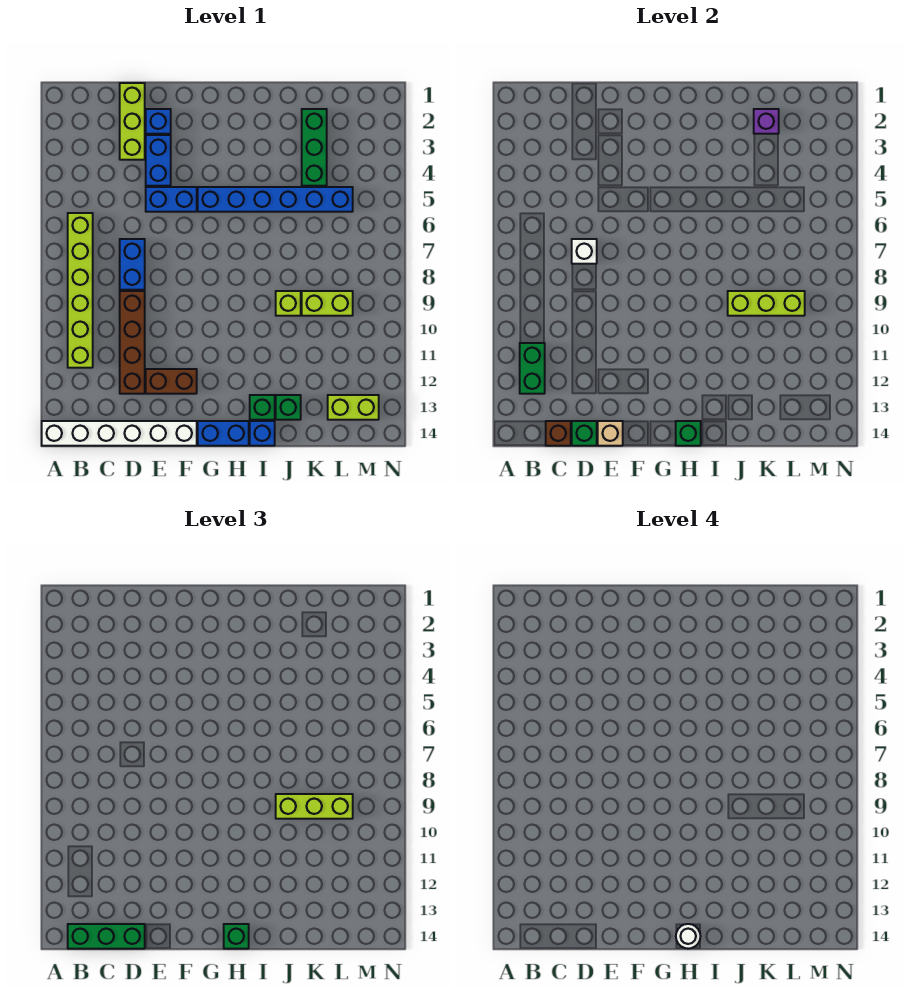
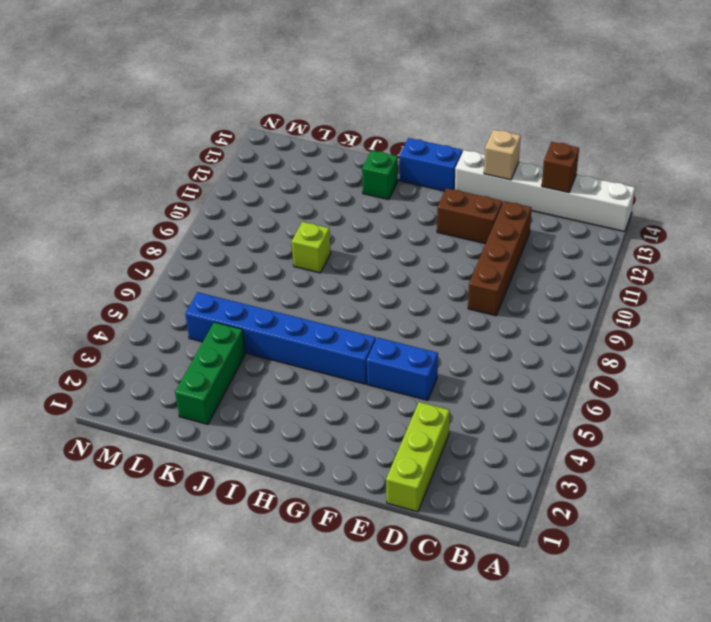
none -> lime 1x6 brick [68,213,93,368]
none -> blue 1x2 brick [120,239,145,290]
none -> blue 1x1 brick [146,109,171,134]
none -> blue 1x2 brick [146,135,171,186]

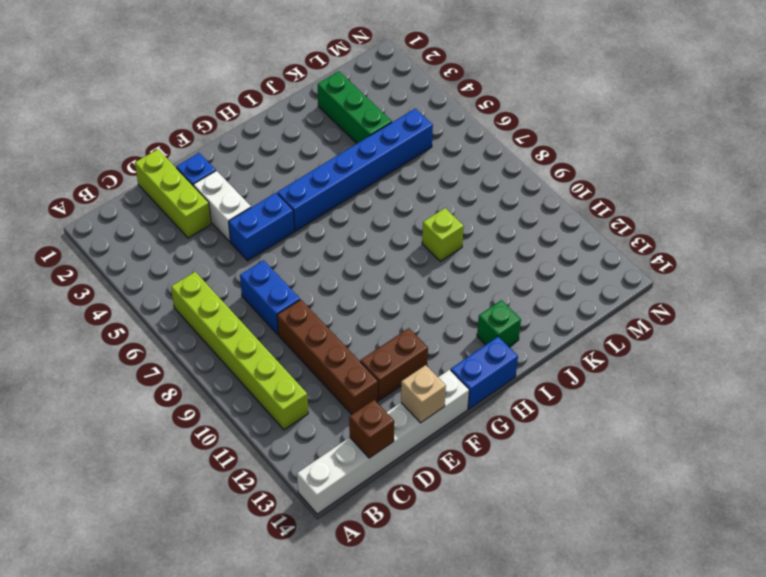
white 1x2 brick [193,171,251,242] -> blue 1x2 brick [146,135,171,186]
none -> blue 1x1 brick [250,421,275,446]
none -> green 1x1 brick [276,395,301,420]
none -> lime 1x2 brick [302,291,353,316]
none -> lime 1x2 brick [328,395,379,420]

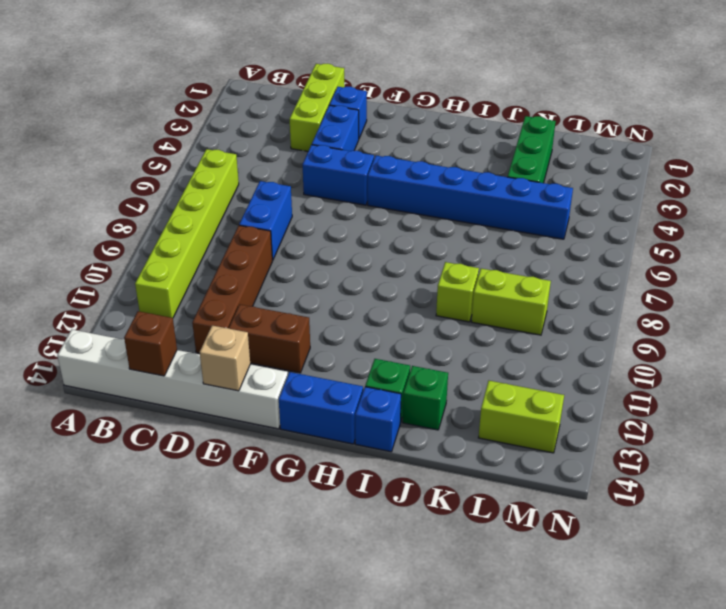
none -> green 1x2 brick [520,343,545,394]
none -> white 1x1 brick [572,239,597,264]
none -> green 1x1 brick [572,421,597,446]
none -> green 1x1 brick [676,421,701,446]

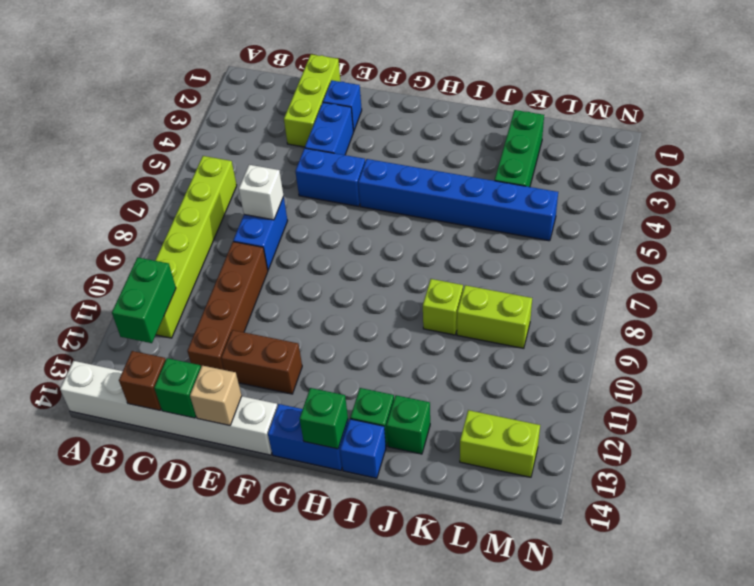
none -> lime 1x3 brick [728,291,805,316]
none -> purple 1x1 brick [754,109,779,134]
none -> green 1x3 brick [68,924,145,949]
none -> green 1x1 brick [224,924,249,949]

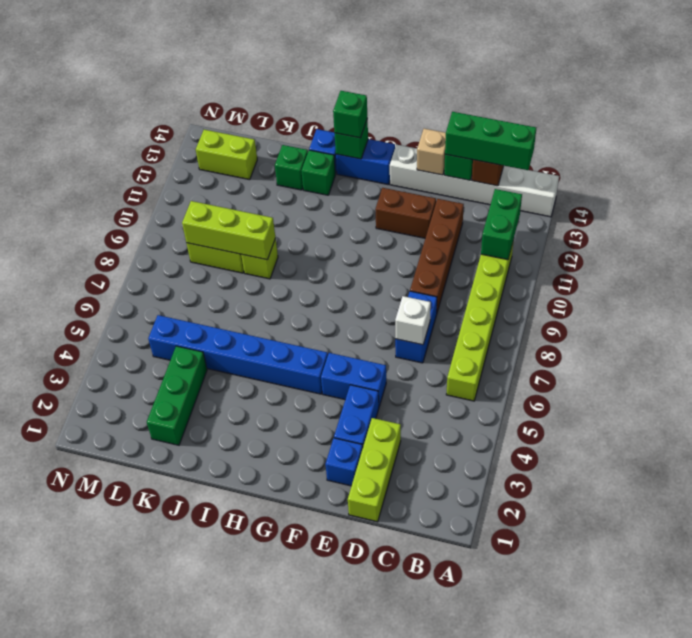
none -> purple 1x1 brick [754,109,779,134]
none -> lime 1x3 brick [276,794,353,819]
none -> white 1x1 round brick [676,924,701,949]

